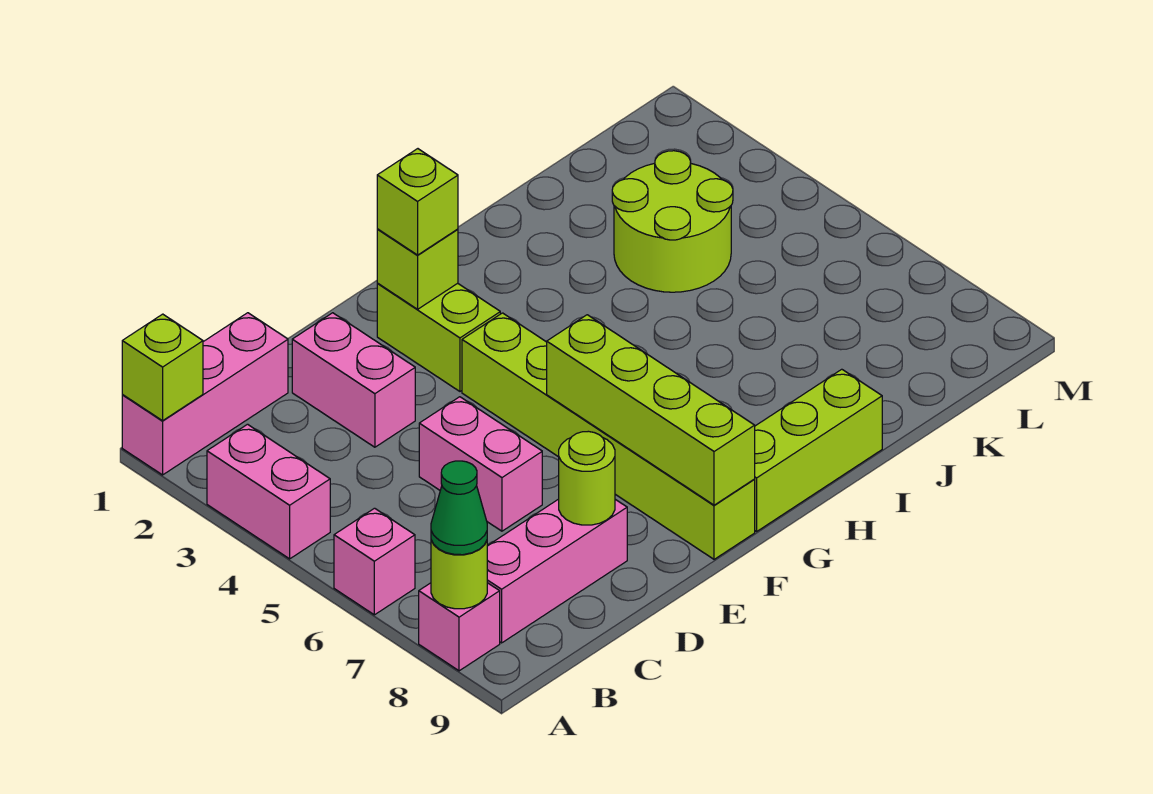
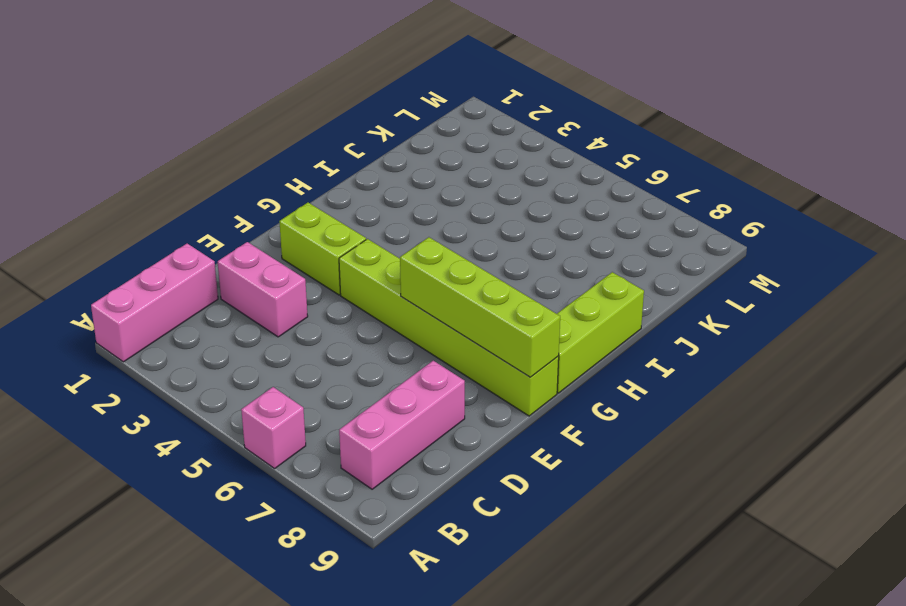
none -> pink 1x2 brick [207,424,330,559]
none -> pink 1x1 brick [419,583,500,671]
none -> pink 1x2 brick [419,397,542,531]

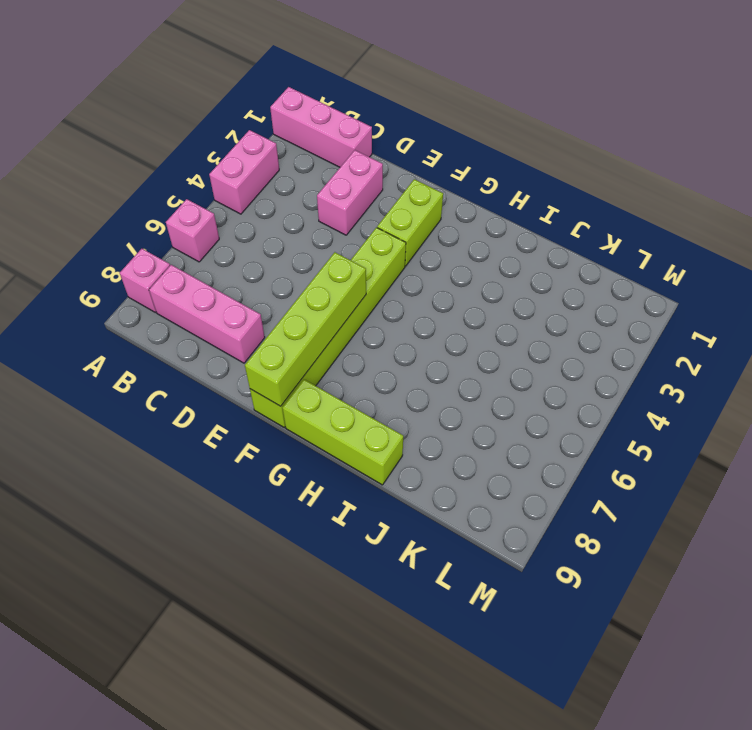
none -> pink 1x2 brick [419,397,542,531]
none -> lime 2x2 round brick [612,151,733,292]
none -> lime 1x1 brick [122,314,203,421]

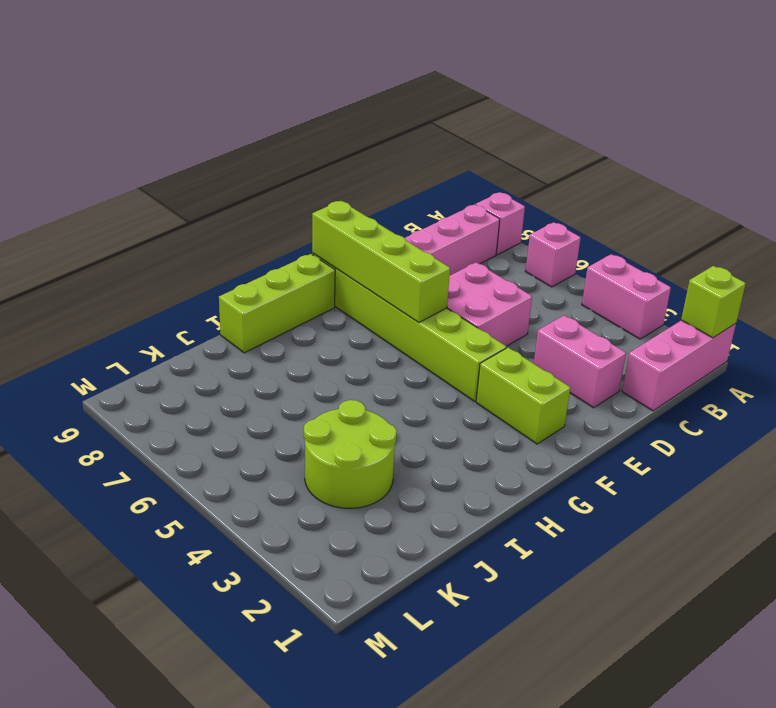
pink 2x2 brick [447,262,532,346] -> pink 1x2 brick [419,397,542,531]
none -> lime 1x1 round brick [431,540,487,609]
none -> lime 1x1 round brick [559,431,615,525]
none -> lime 1x1 brick [377,229,458,309]

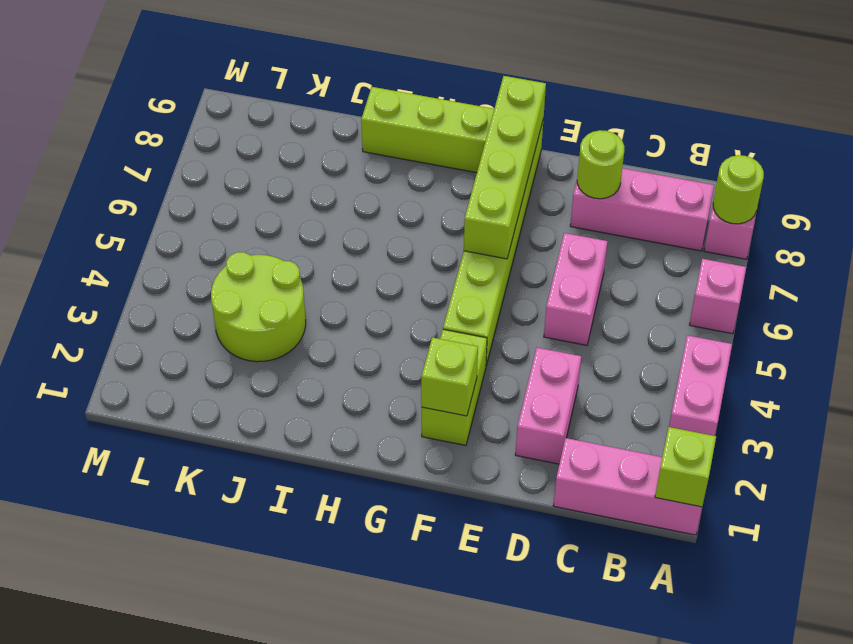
none -> green 1x1 cone [431,461,487,555]
none -> lime 1x1 brick [377,149,458,255]

